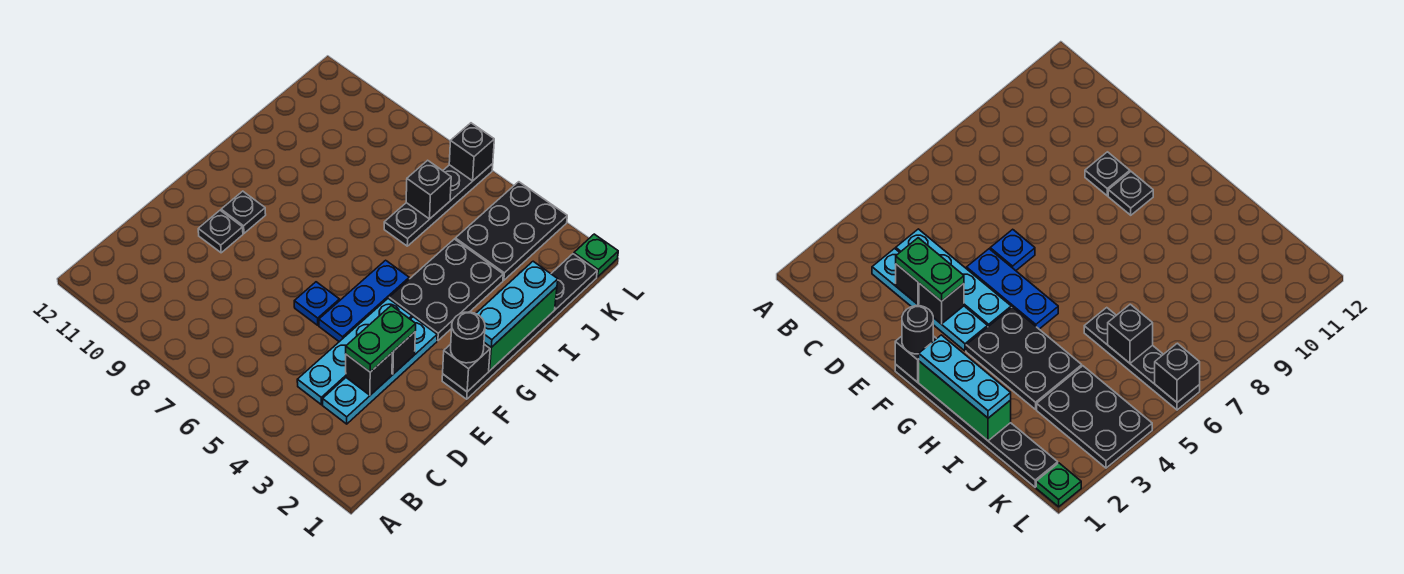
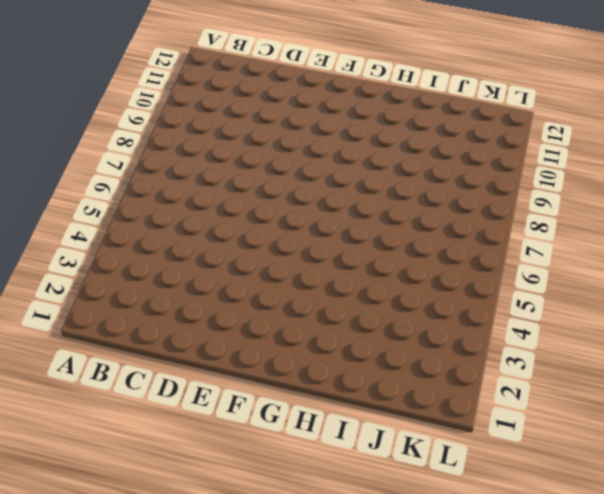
none -> cyan 1x4 plate [323,317,437,424]
none -> cyan 1x4 plate [297,298,412,405]
none -> blue 1x3 plate [319,260,409,342]

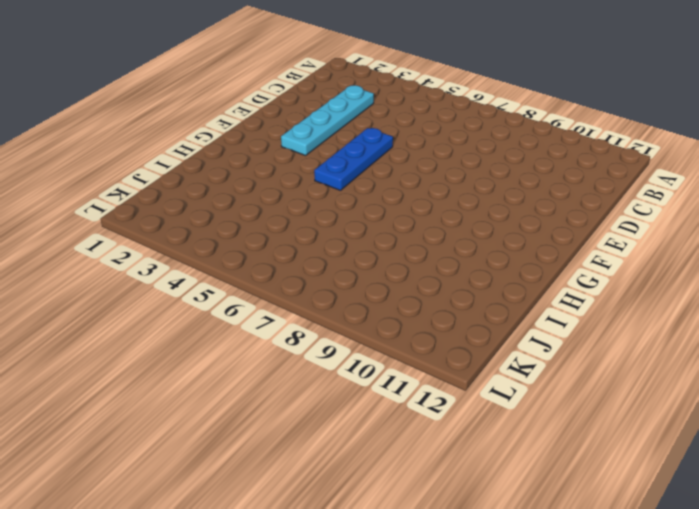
none -> cyan 1x4 plate [297,298,412,405]
none -> blue 1x1 plate [294,282,339,325]
none -> black 1x1 plate [198,210,243,253]

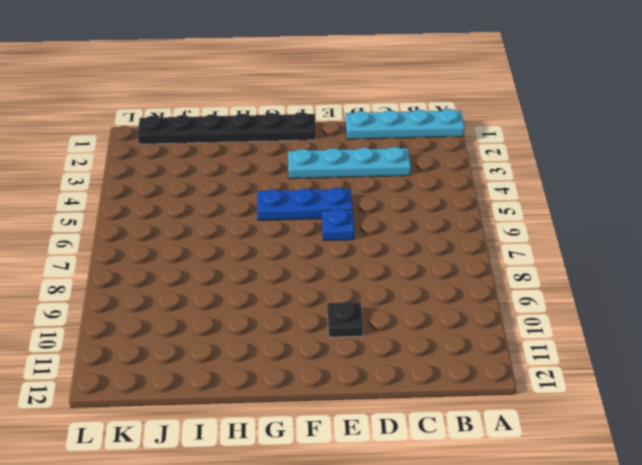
cyan 1x4 plate [345,109,464,139] -> cyan 1x4 plate moved to [297,298,412,405]
none -> black 1x1 plate [221,191,266,233]
none -> black 2x3 plate [389,239,503,341]
none -> black 1x4 plate [384,164,493,246]

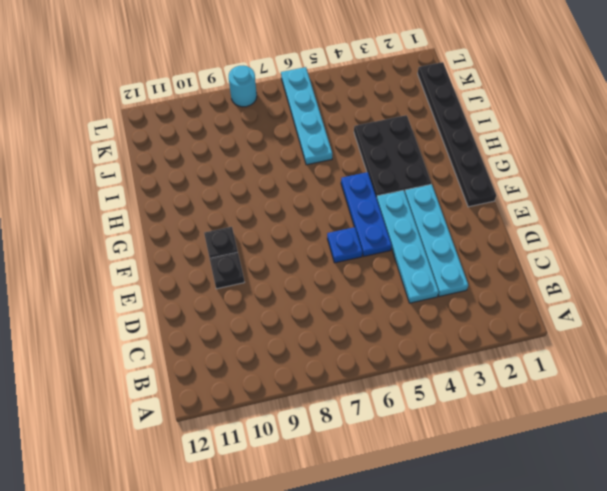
cyan 1x4 plate [281,67,332,165] -> black 1x4 plate [384,164,493,246]
cyan 1x1 round brick [229,66,257,107] -> none
none -> black 2x3 plate [455,182,567,280]
none -> green 1x1 plate [574,234,618,277]
none -> black 1x1 brick [346,353,392,395]

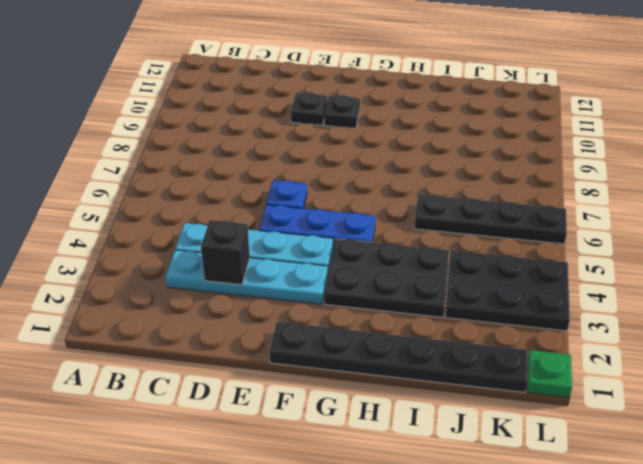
none -> black 1x1 brick [392,332,415,374]
none -> black 1x1 brick [443,344,490,392]
none -> green 1x3 brick [484,287,557,371]

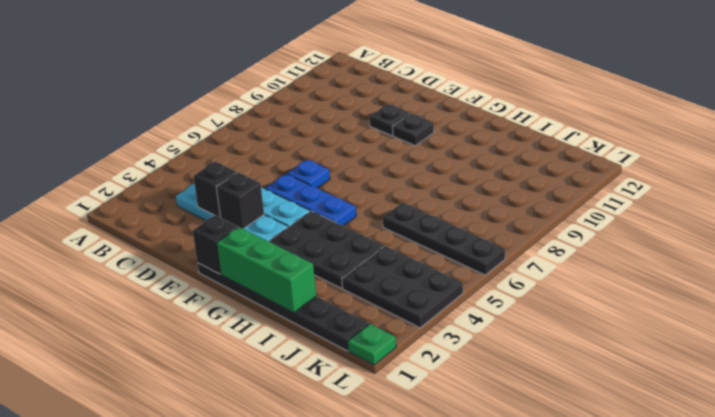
none -> black 1x1 brick [406,160,451,219]
none -> black 1x1 brick [449,123,494,181]
none -> green 1x2 plate [346,306,416,372]

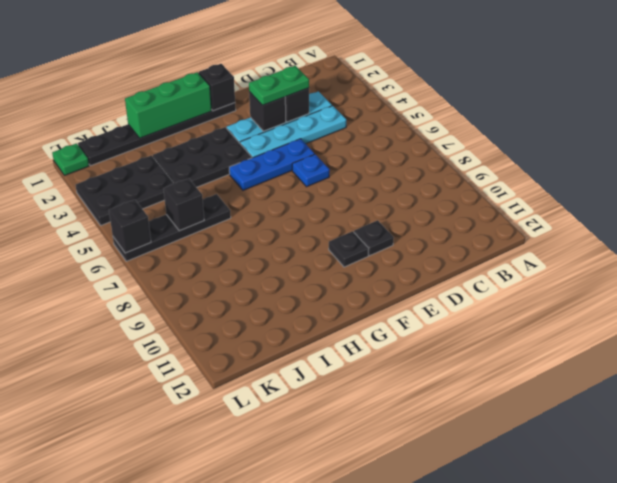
none -> black 1x1 round brick [451,312,485,363]
none -> cyan 1x3 plate [476,261,558,347]

